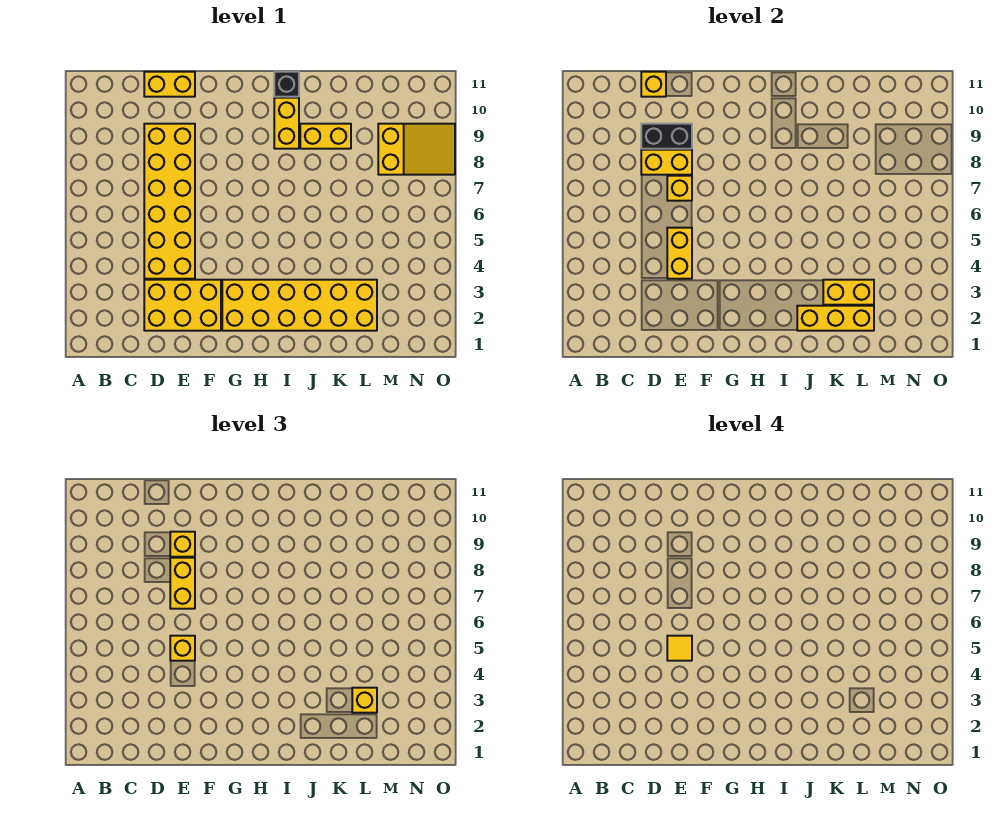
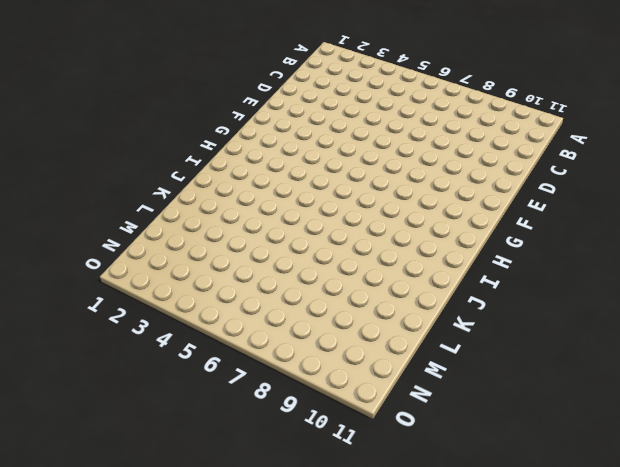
none -> yellow 2x3 brick [144,280,221,331]
none -> yellow 2x6 brick [144,124,195,279]
none -> yellow 1x2 brick [144,72,195,97]

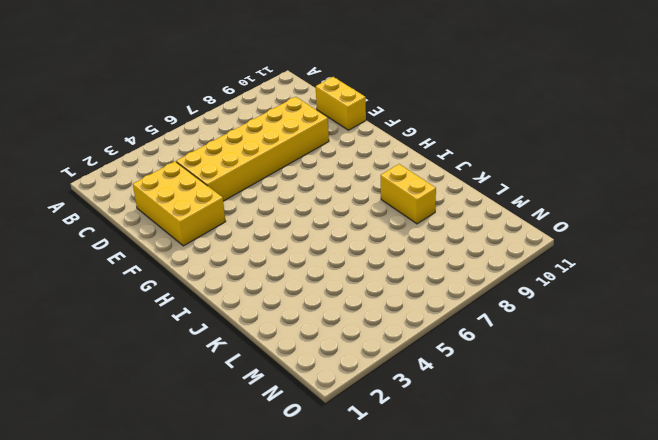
none -> yellow 2x6 brick [222,280,377,331]
none -> yellow 1x2 brick [274,98,299,149]
none -> black 1x1 brick [274,72,299,97]

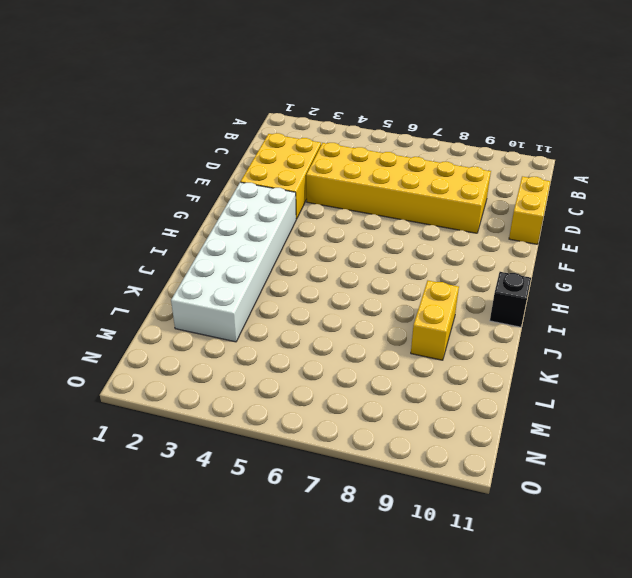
white 2x6 brick [171,182,296,342] -> yellow 2x6 brick [222,280,377,331]
none -> yellow 1x2 brick [274,98,299,149]
none -> yellow 2x3 slope [378,124,455,175]
none -> yellow 1x2 brick [641,150,692,175]

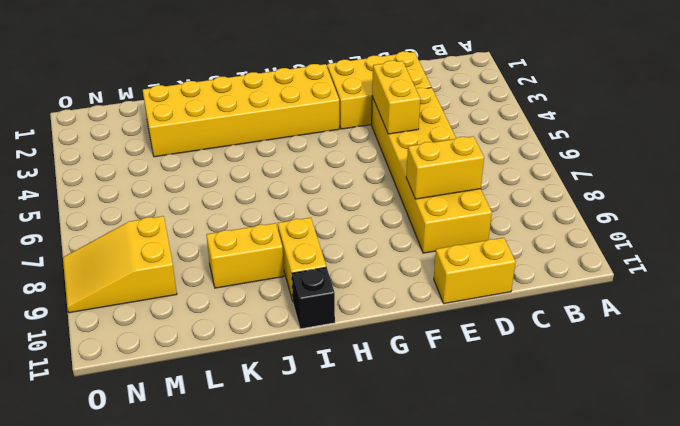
none -> black 1x2 brick [641,124,692,149]
none -> yellow 1x1 brick [641,72,666,97]
none -> yellow 1x1 brick [667,176,692,201]

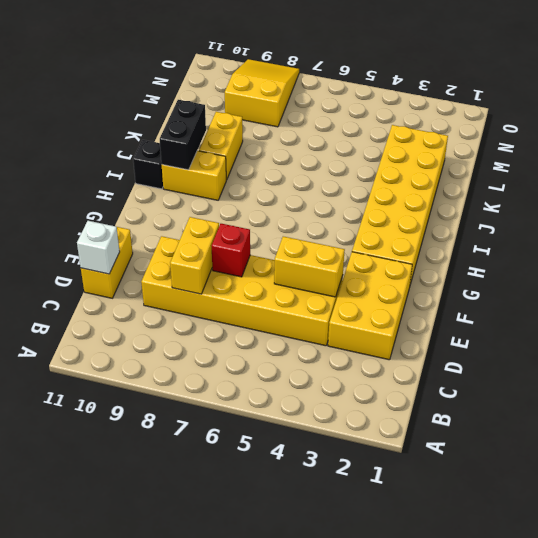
white 1x1 brick [77,221,120,274] -> yellow 1x1 brick [641,72,666,97]
red 1x1 brick [212,224,250,277] -> yellow 1x1 brick [667,176,692,201]
black 1x2 brick [160,100,206,170] -> black 1x2 brick moved to [641,124,692,149]
none -> yellow 1x3 brick [797,306,874,331]
none -> yellow 1x2 brick [823,280,874,305]
none -> yellow 1x1 brick [170,636,195,661]

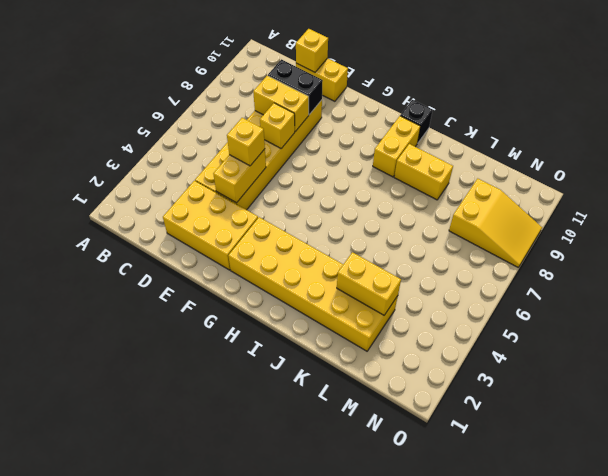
none -> yellow 1x3 brick [797,306,874,331]
none -> yellow 1x2 brick [170,558,195,609]
none -> yellow 1x1 brick [170,532,195,557]

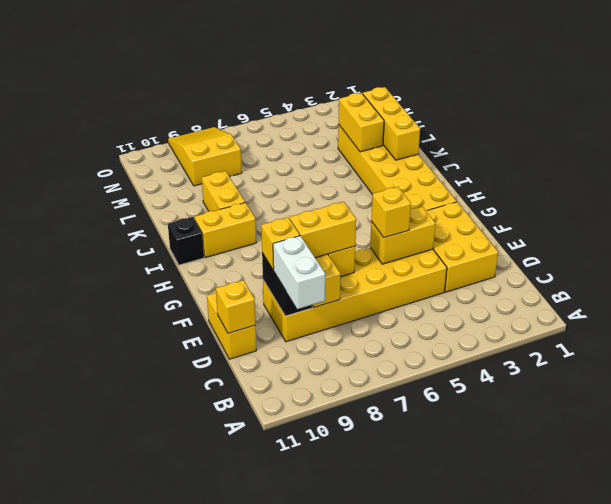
white 1x2 brick [273,236,325,309] -> none
none -> yellow 1x1 brick [352,688,377,713]
none -> yellow 1x1 tile [667,636,692,661]

